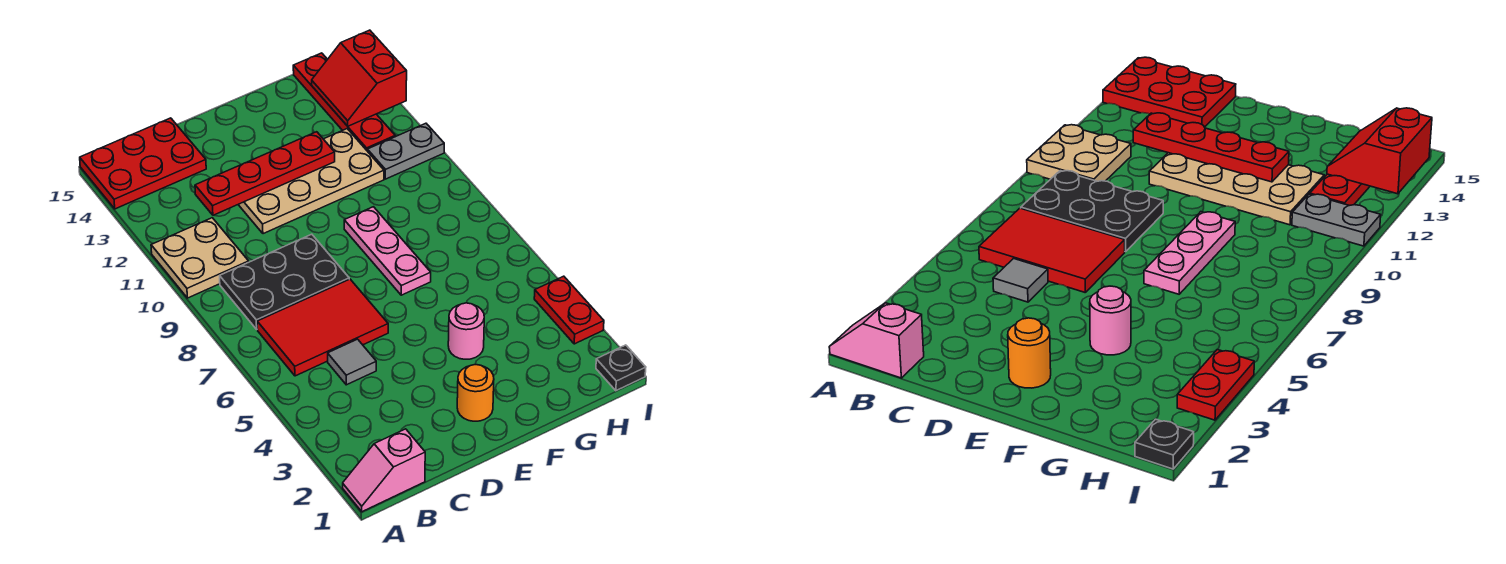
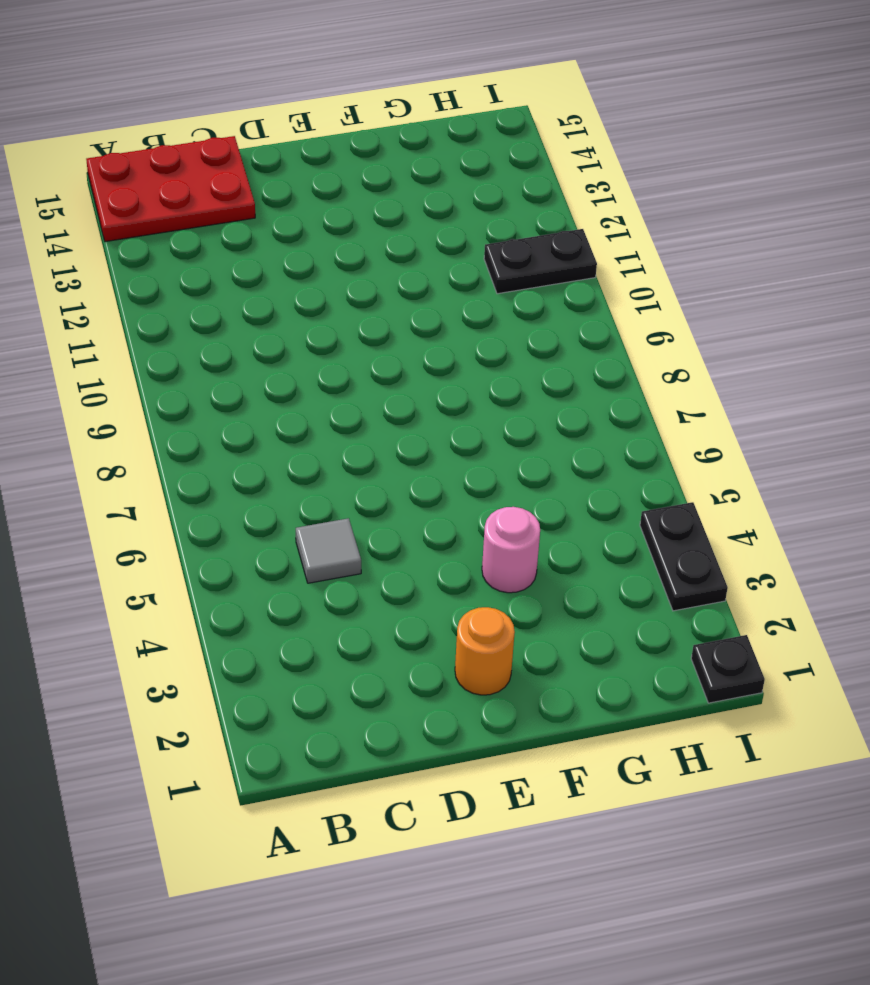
black 1x2 plate [484,229,597,294] -> grey 1x2 plate [367,123,444,179]
black 1x2 plate [640,502,728,611] -> red 1x2 plate [534,276,604,344]
none -> pink 1x2 slope [343,429,425,512]
none -> tan 2x2 plate [151,218,249,298]
none -> red 2x3 tile [257,279,388,376]

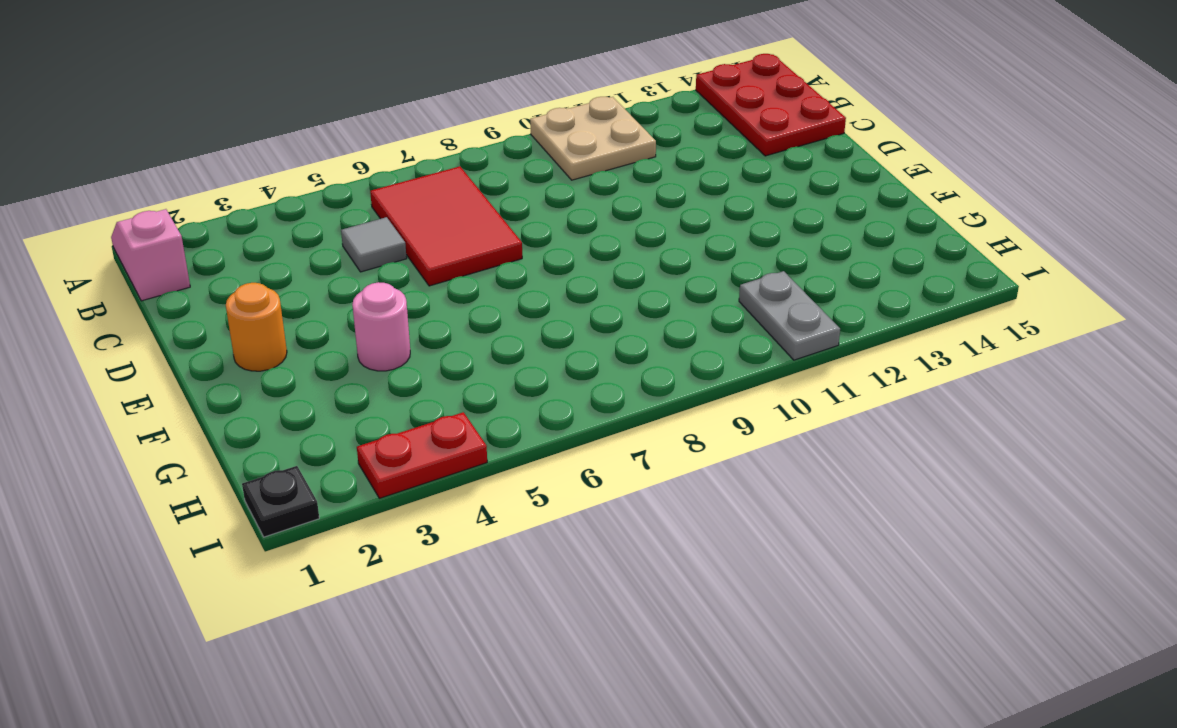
none -> black 2x3 plate [220,234,349,329]
none -> tan 2x4 plate [238,129,384,234]
none -> pink 1x3 plate [344,207,431,295]

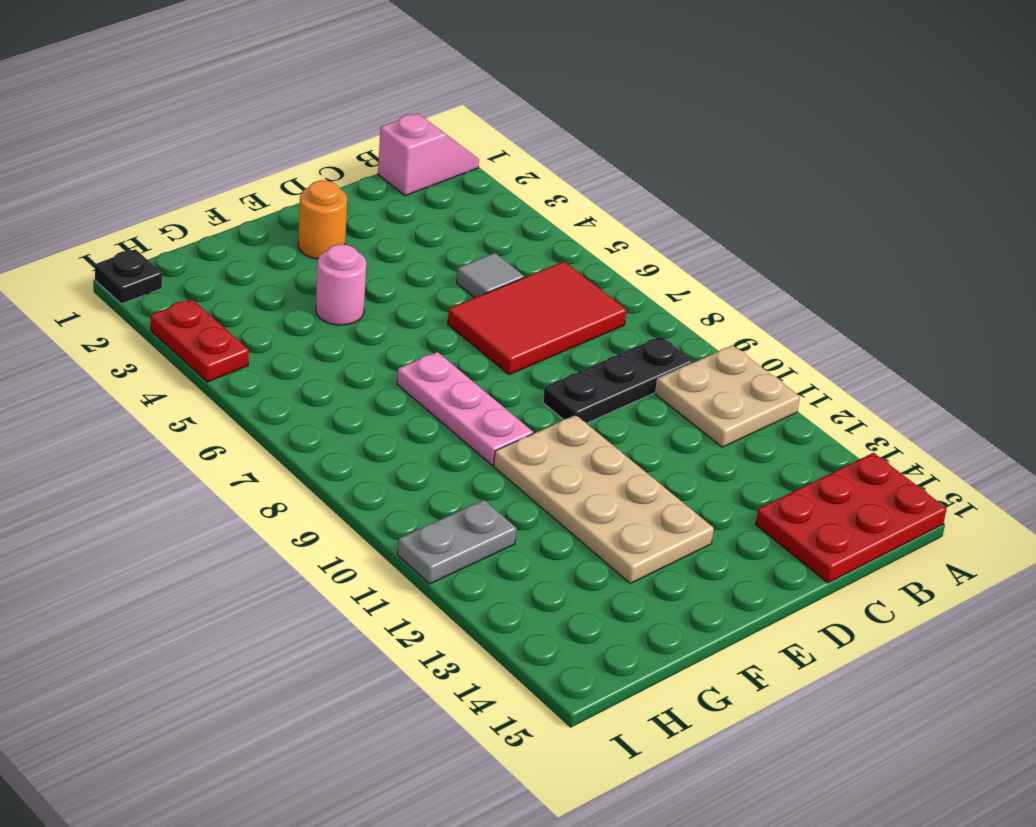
black 1x3 plate [543,336,693,423] -> black 2x3 plate [220,234,349,329]
tan 2x4 plate [494,415,714,583] -> tan 2x4 plate turned to [238,129,384,234]
none -> red 1x4 plate [293,53,395,150]
none -> red 1x4 plate [195,132,335,215]
none -> red 2x2 slope [312,30,407,126]

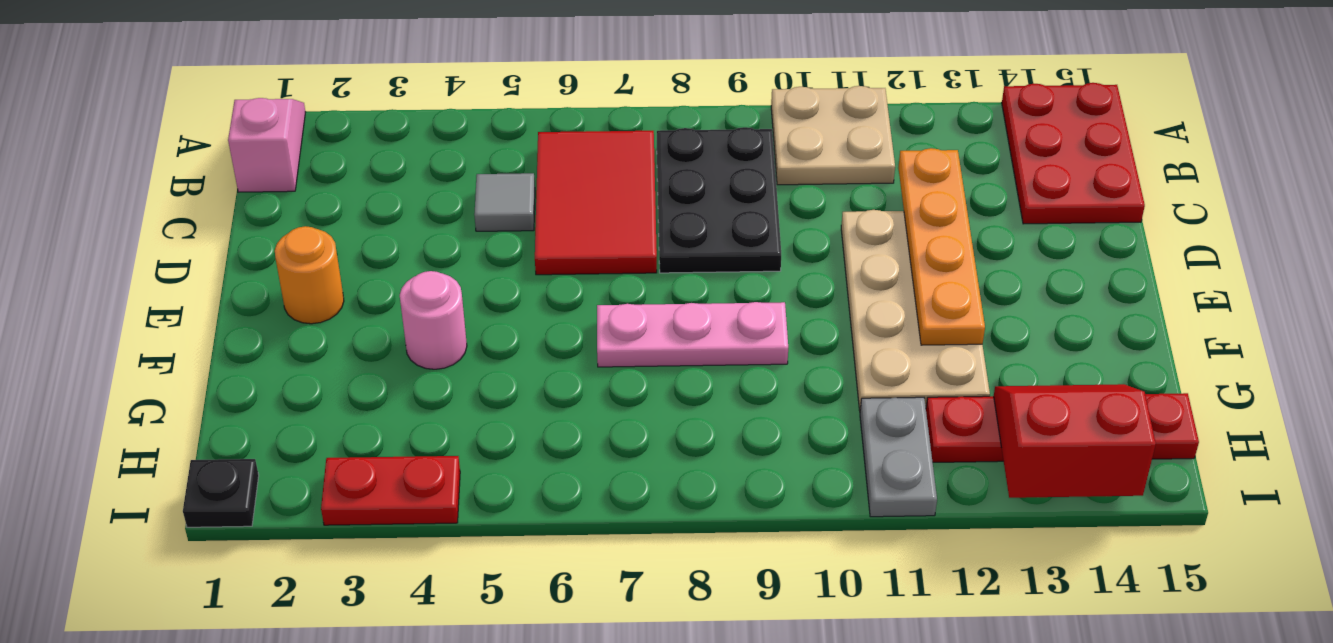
orange 1x4 plate [898,148,985,345] -> red 1x4 plate [195,132,335,215]

